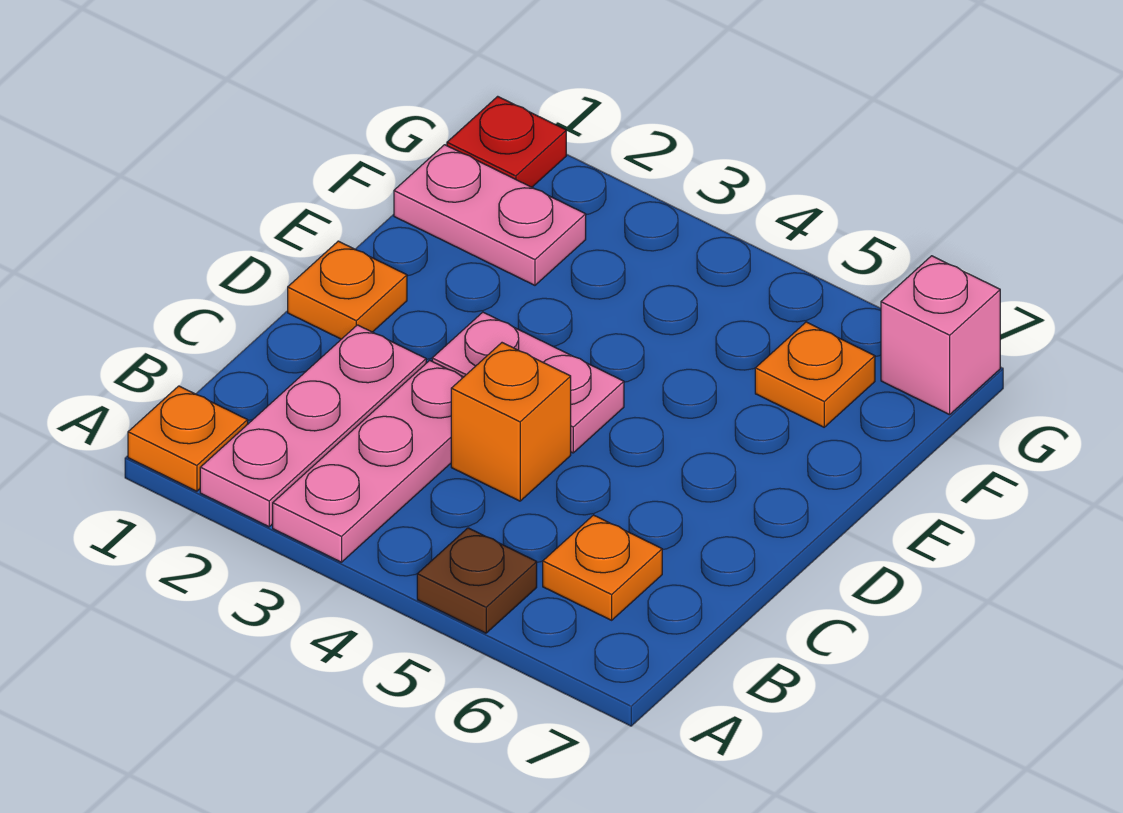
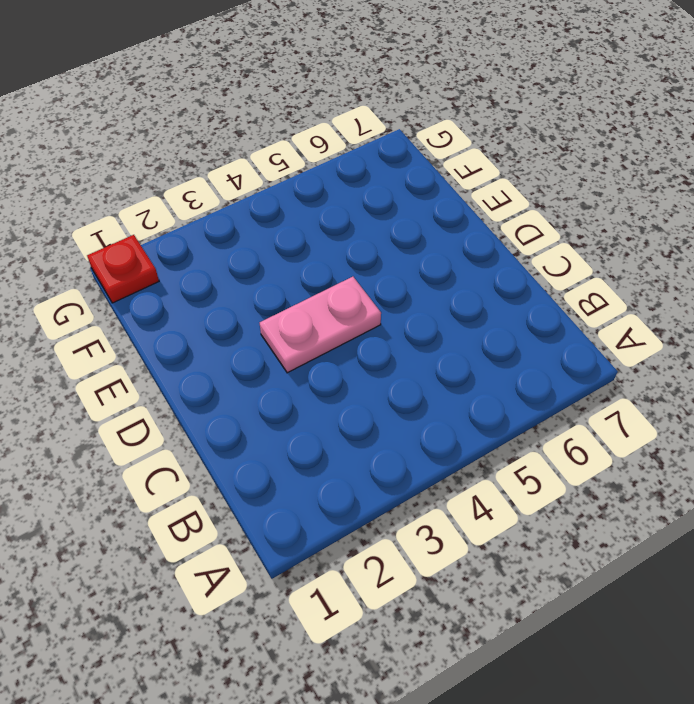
none -> orange 1x1 plate [128,386,248,491]
none -> pink 1x3 plate [200,325,426,527]
none -> pink 1x3 plate [273,360,463,562]

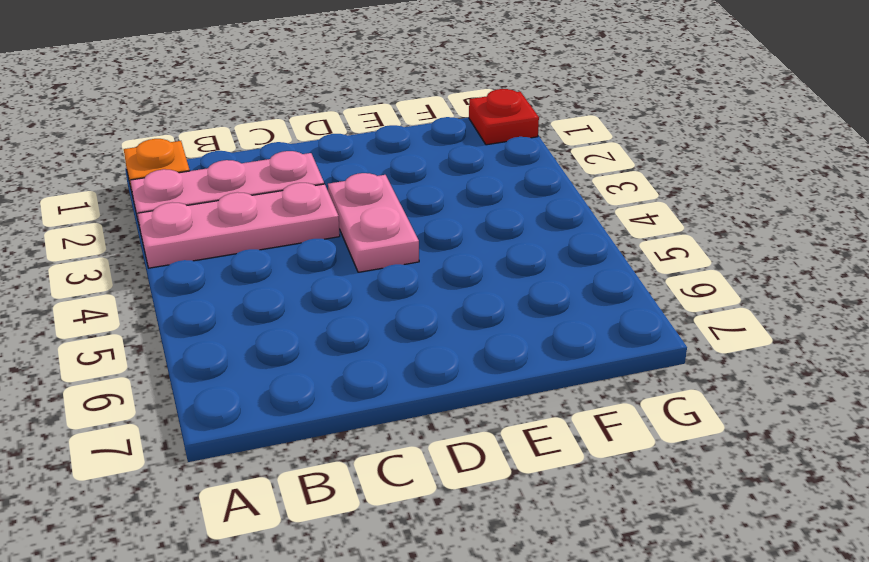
none -> brown 1x1 plate [417,528,537,633]
none -> orange 1x1 plate [543,515,662,620]
none -> orange 1x1 brick [451,343,571,501]

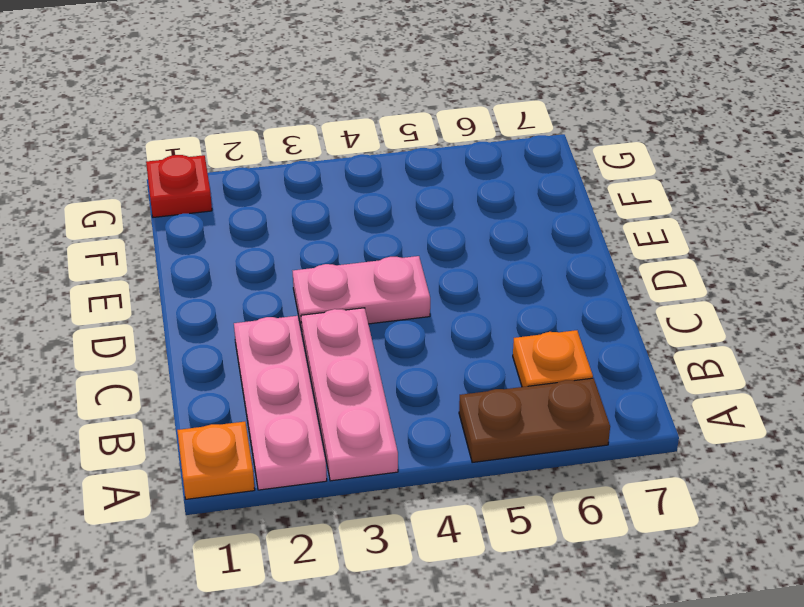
brown 1x2 plate [459,378,610,463] -> brown 1x1 plate [417,528,537,633]
none -> orange 1x1 brick [451,343,571,501]
none -> orange 1x1 plate [288,241,407,339]
none -> pink 1x2 plate [394,145,586,285]

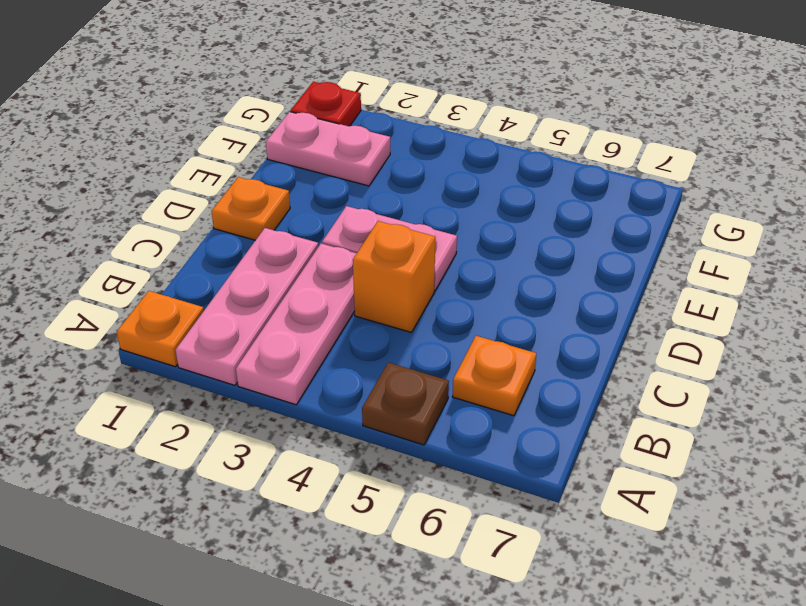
none -> orange 1x1 plate [755,322,875,427]
none -> pink 1x1 brick [881,256,1000,415]

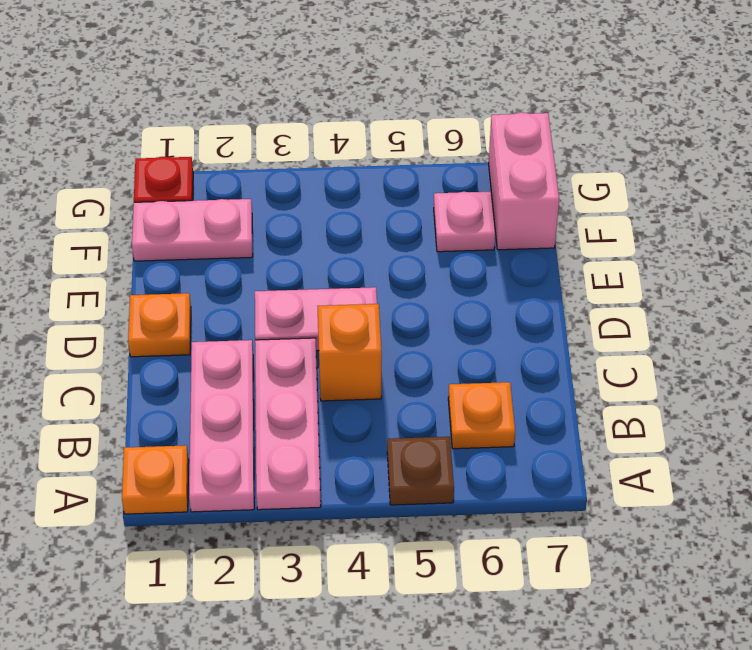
pink 1x1 plate [434,192,495,252] -> orange 1x1 plate [755,322,875,427]
pink 1x2 brick [489,113,559,250] -> pink 1x1 brick [881,256,1000,415]

